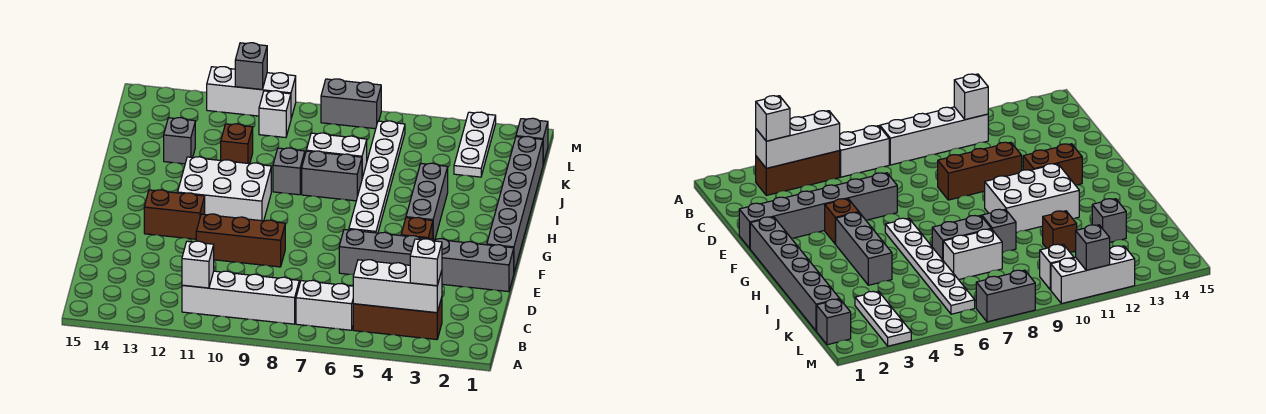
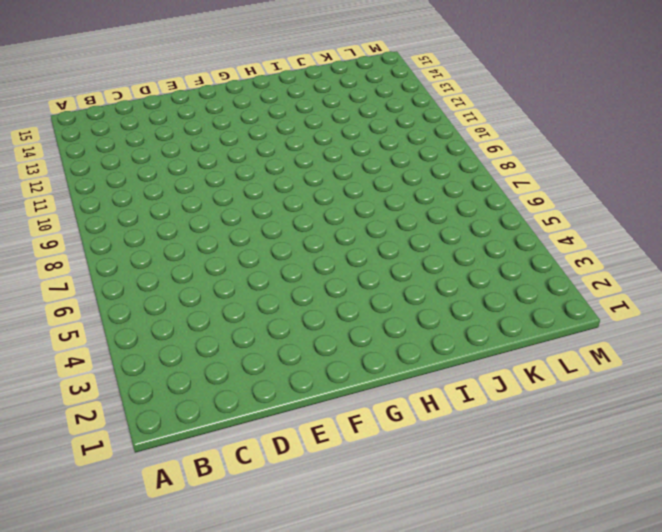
none -> brown 1x3 brick [353,298,442,340]
none -> white 1x2 brick [296,280,353,330]
none -> white 1x4 brick [182,271,299,324]

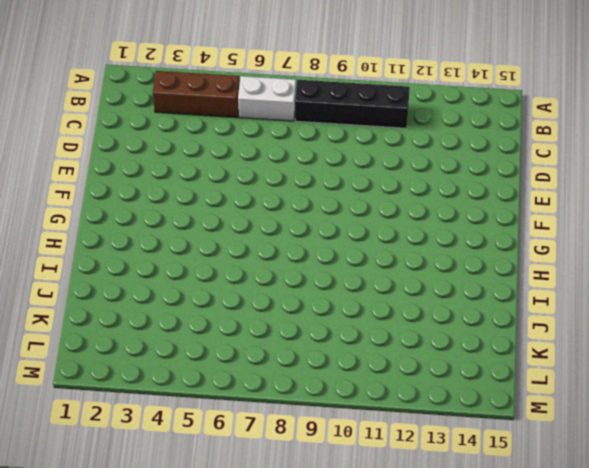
black 1x4 brick [295,80,410,128] -> white 1x4 brick [182,271,299,324]
none -> grey 1x6 brick [339,229,514,292]
none -> brown 1x3 brick [196,214,285,267]
none -> grey 1x6 brick [487,136,543,272]

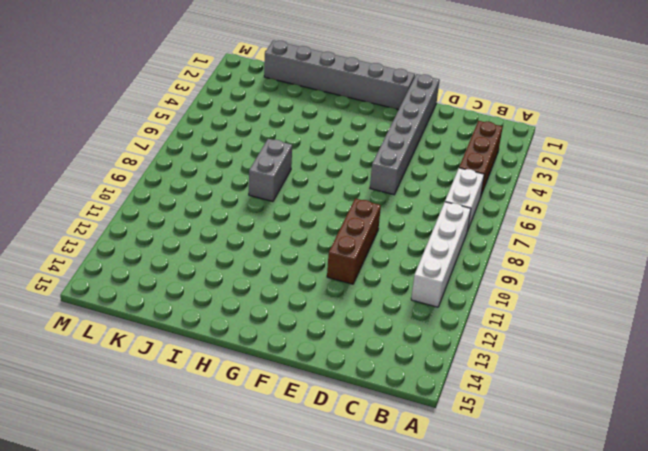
none -> brown 1x1 brick [401,217,433,239]
none -> brown 1x2 brick [144,190,205,239]
none -> grey 1x3 brick [406,163,448,239]

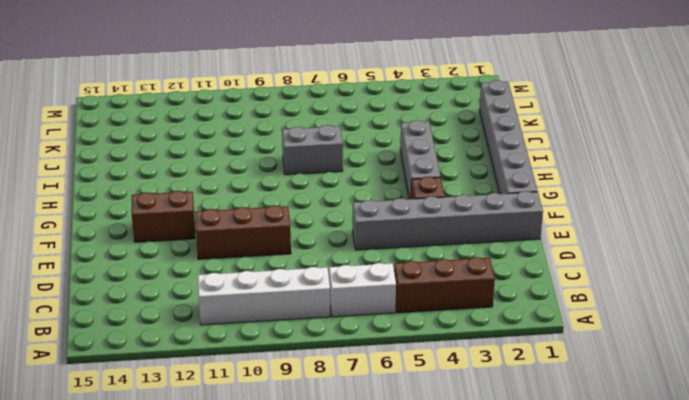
none -> white 1x6 plate [349,121,405,233]
none -> white 2x3 brick [178,157,271,221]
none -> grey 1x1 brick [273,148,305,195]

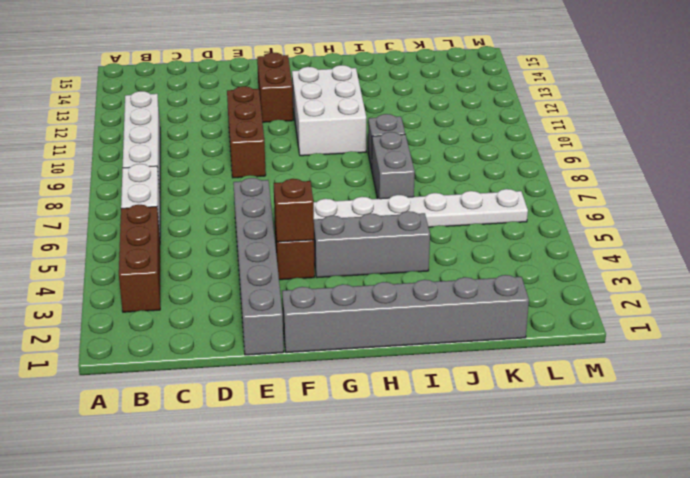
brown 1x1 brick [274,179,314,242] -> brown 1x1 brick moved to [221,124,253,164]
none -> white 1x2 brick [306,133,367,178]
none -> grey 1x1 brick [164,118,195,164]
none -> white 1x3 plate [454,112,496,177]

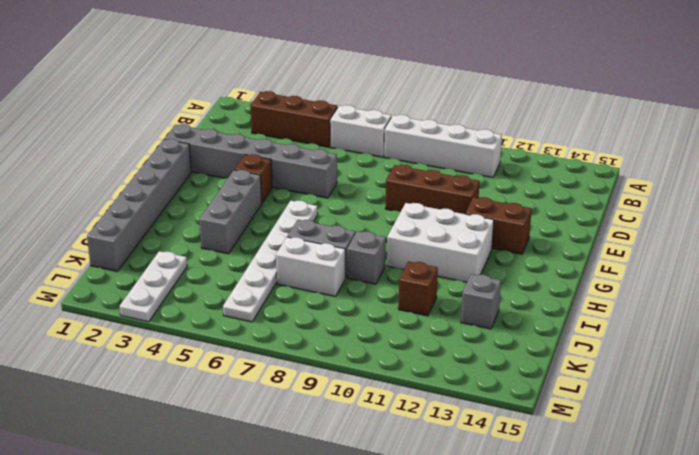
none -> grey 1x1 brick [516,118,548,164]
none -> white 1x1 brick [259,91,291,138]
none -> grey 1x2 brick [321,79,381,129]

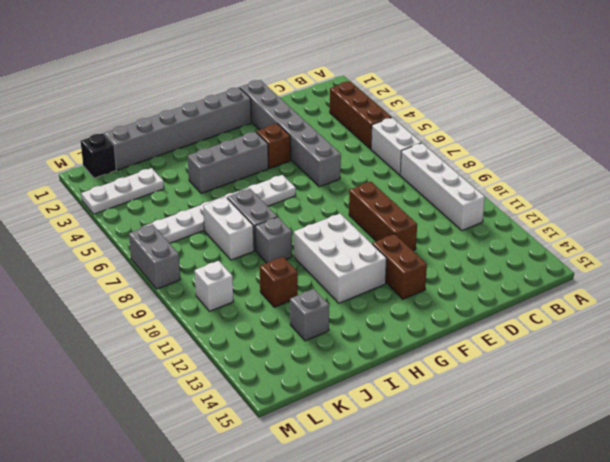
black 1x1 brick [81,133,116,178] -> grey 1x1 brick [516,118,548,164]
none -> white 1x3 brick [207,67,296,118]
none -> white 1x3 brick [353,260,442,313]
none -> white 1x1 brick [182,241,214,288]

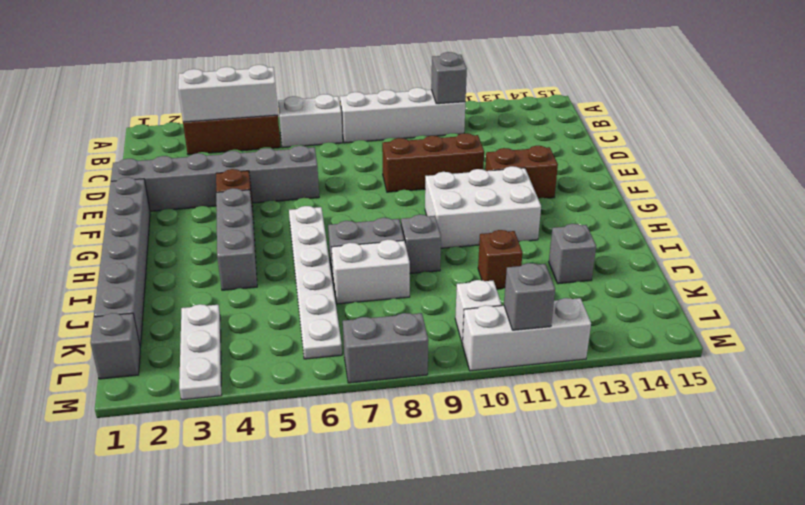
grey 1x1 brick [431,52,467,104] -> white 1x1 brick [182,241,214,288]
none -> white 1x1 brick [410,239,442,286]

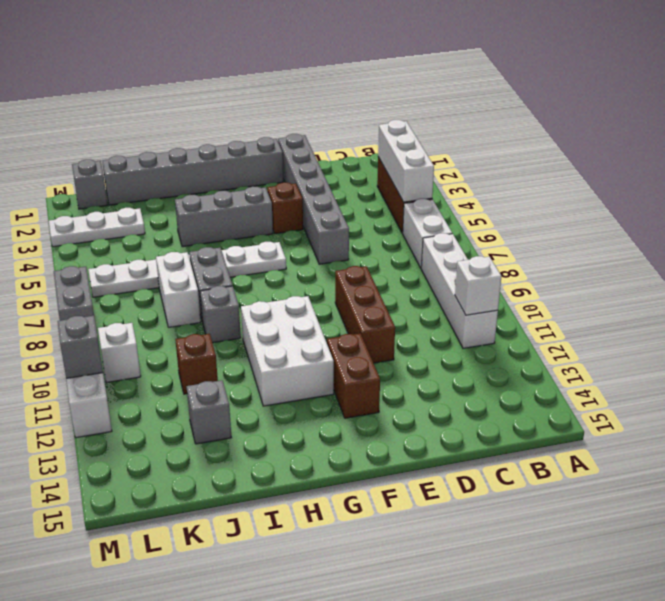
none -> white 1x1 brick [410,239,442,286]

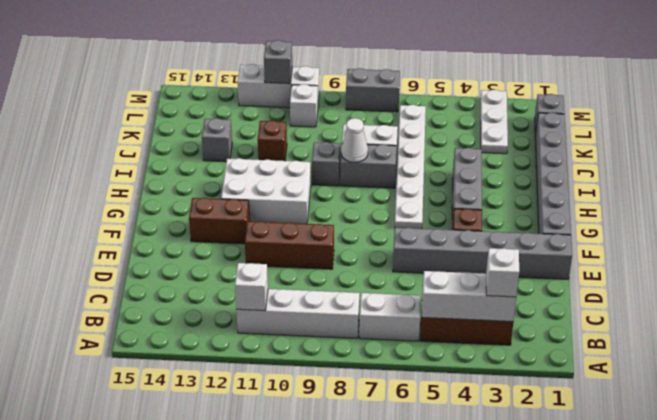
white 1x1 cone [341,118,368,162] -> none

